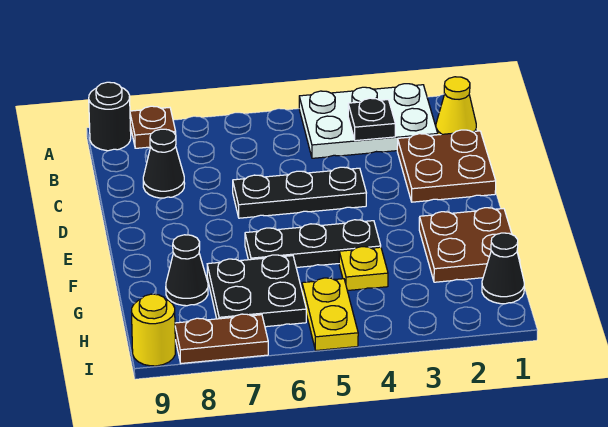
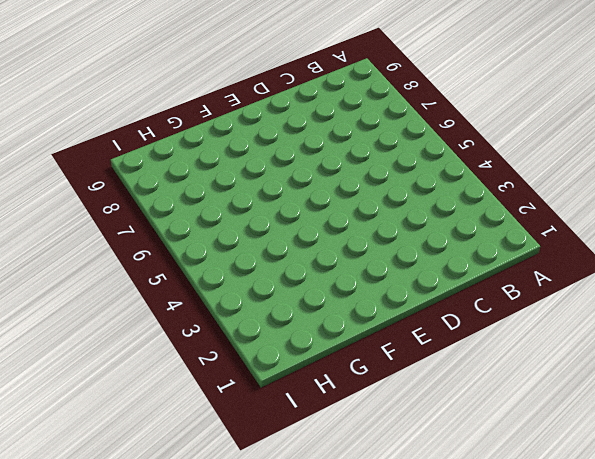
none -> white 2x3 plate [299,84,438,158]
none -> brown 1x1 plate [130,106,176,148]
none -> black 1x1 round brick [89,82,131,151]

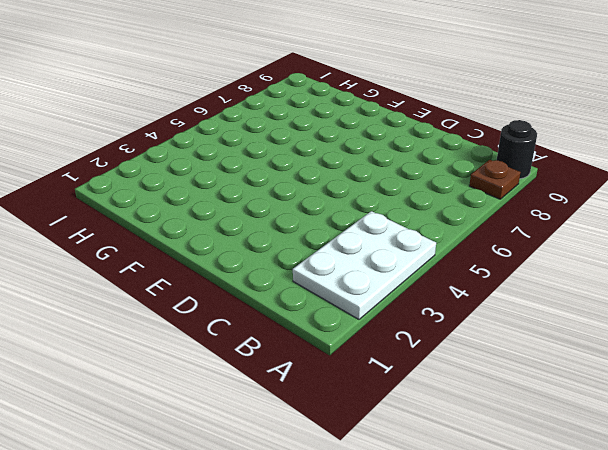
none -> yellow 1x1 cone [436,77,476,135]
none -> brown 2x2 plate [397,130,496,202]
none -> black 1x1 cone [143,129,185,198]

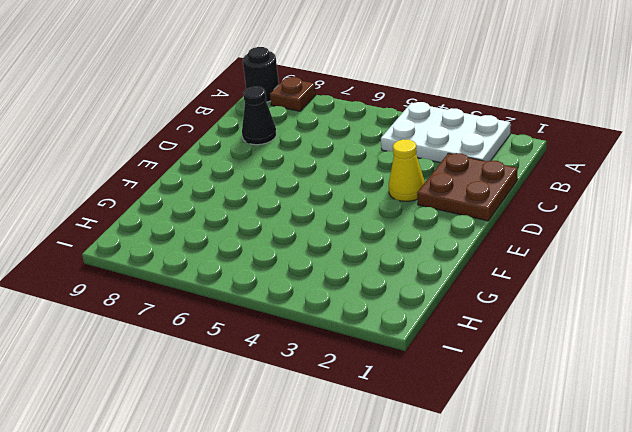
yellow 1x1 cone [389,139,425,201] -> yellow 1x1 cone moved to [436,77,476,135]
none -> black 1x3 plate [233,167,366,218]
none -> brown 2x2 plate [419,208,520,282]
none -> black 1x3 plate [245,220,381,268]

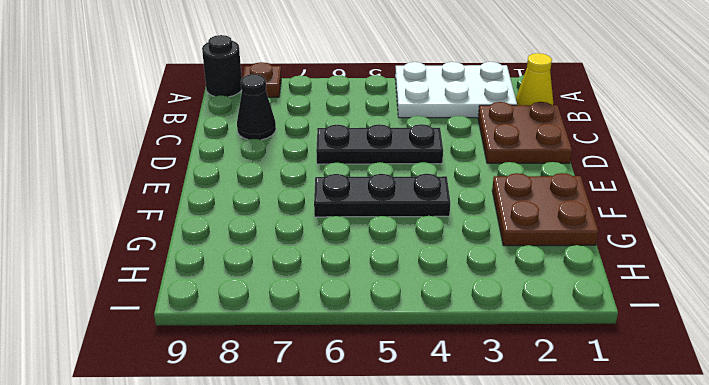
none -> yellow 1x1 plate [339,247,388,291]
none -> black 2x2 plate [207,255,306,327]
none -> black 1x1 cone [166,235,208,306]

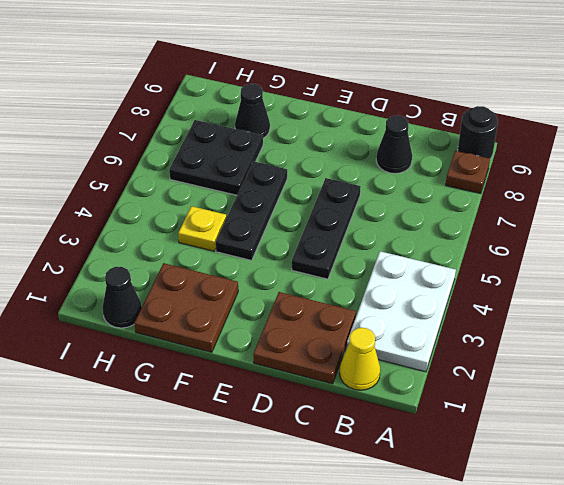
none -> yellow 1x2 plate [302,278,358,350]
none -> brown 1x2 plate [175,314,268,363]
none -> yellow 1x1 round brick [132,294,175,366]

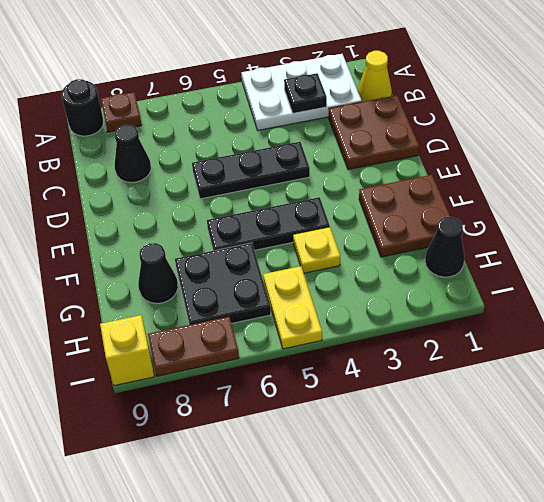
yellow 1x1 brick [100,315,154,386] -> yellow 1x1 round brick [132,294,175,366]

